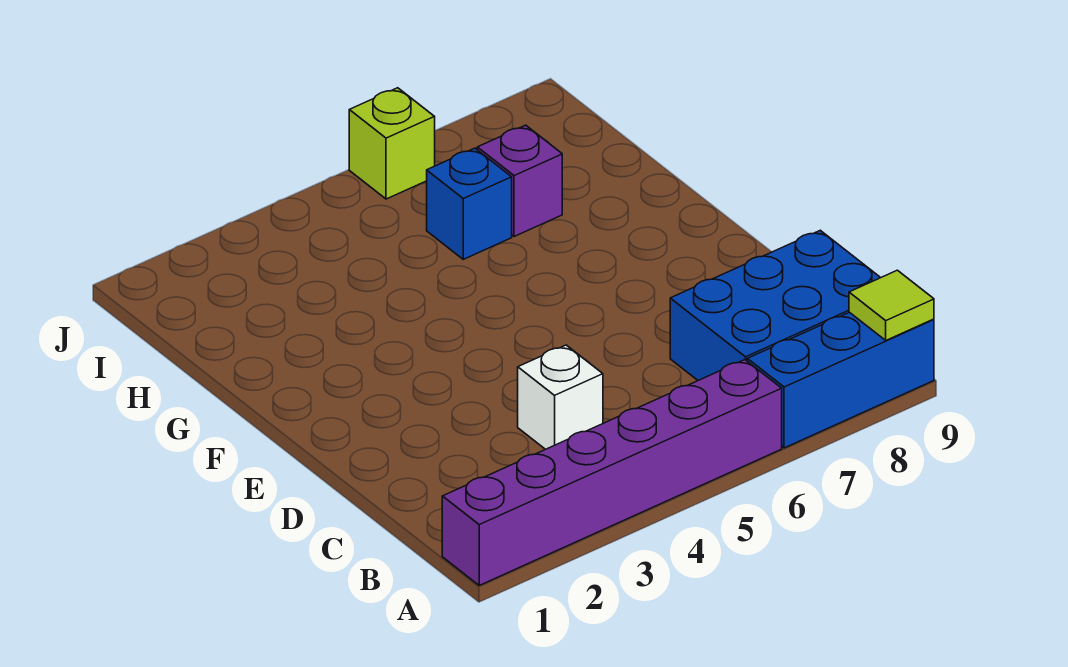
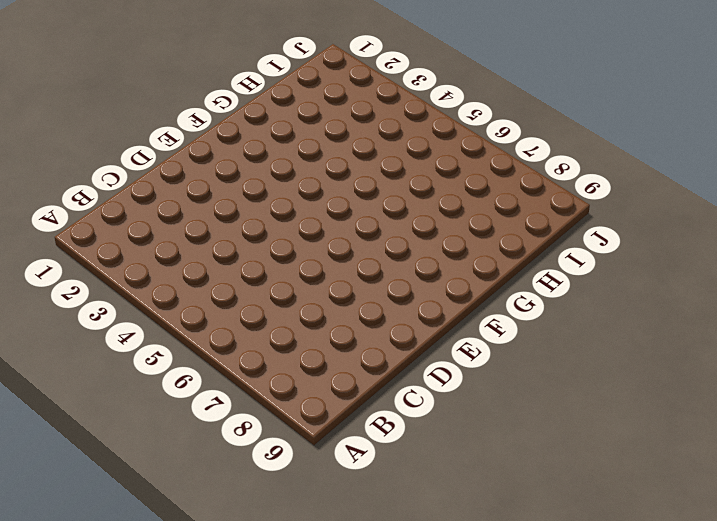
none -> purple 1x6 brick [442,360,782,585]
none -> blue 1x3 brick [747,312,934,448]

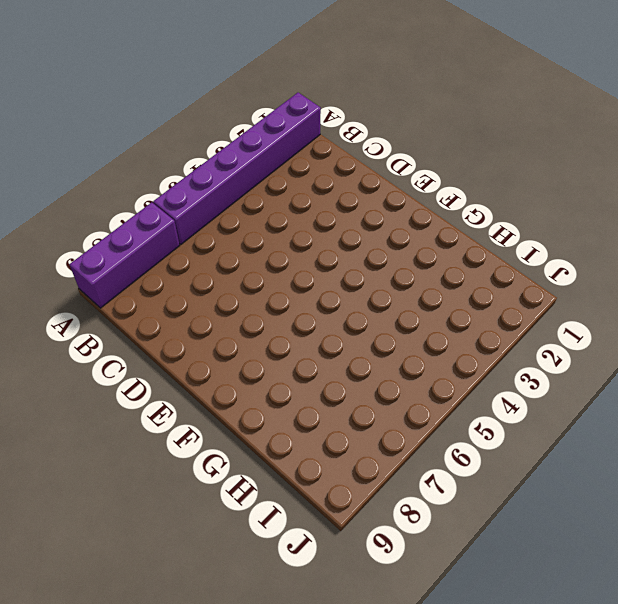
purple 1x3 brick [69,202,180,308] -> blue 1x3 brick [747,312,934,448]
none -> blue 2x3 brick [670,230,881,380]
none -> white 1x1 brick [518,345,603,449]

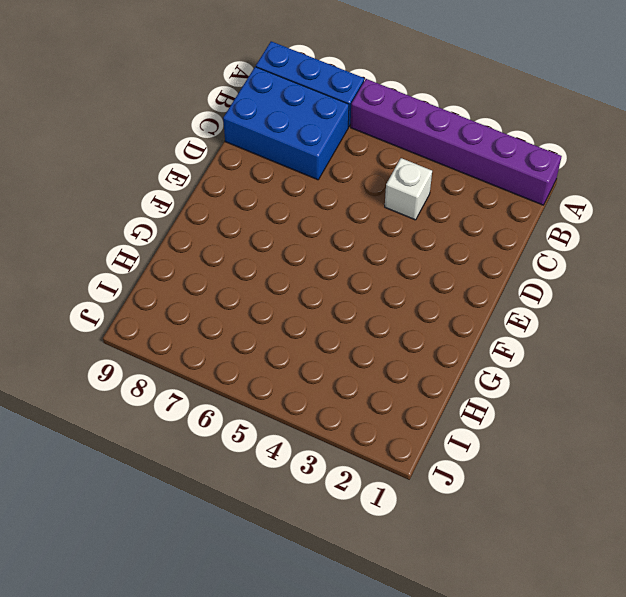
none -> blue 1x1 brick [427,148,512,259]
none -> purple 1x1 brick [477,125,562,237]

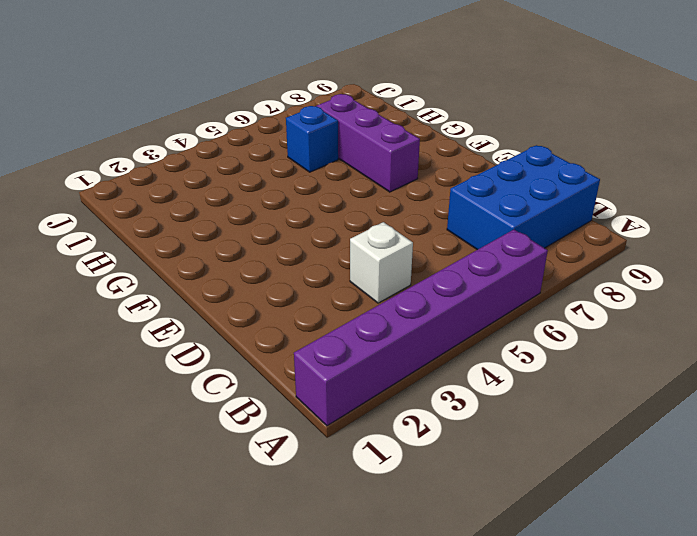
purple 1x3 brick [317,94,420,192] -> purple 1x1 brick [477,125,562,237]
none -> blue 1x3 brick [747,312,934,448]
none -> lime 1x1 brick [349,88,435,199]

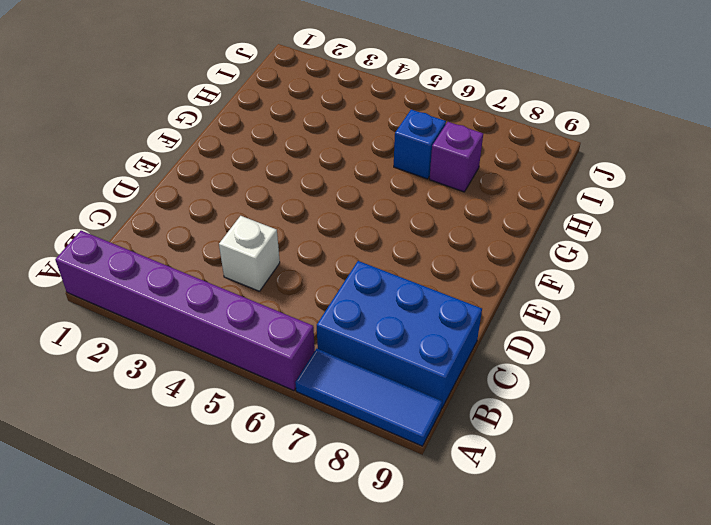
blue 1x3 tile [295,349,442,446] -> blue 1x3 brick [747,312,934,448]
none -> lime 1x1 brick [349,88,435,199]
none -> lime 1x1 tile [849,270,934,340]

